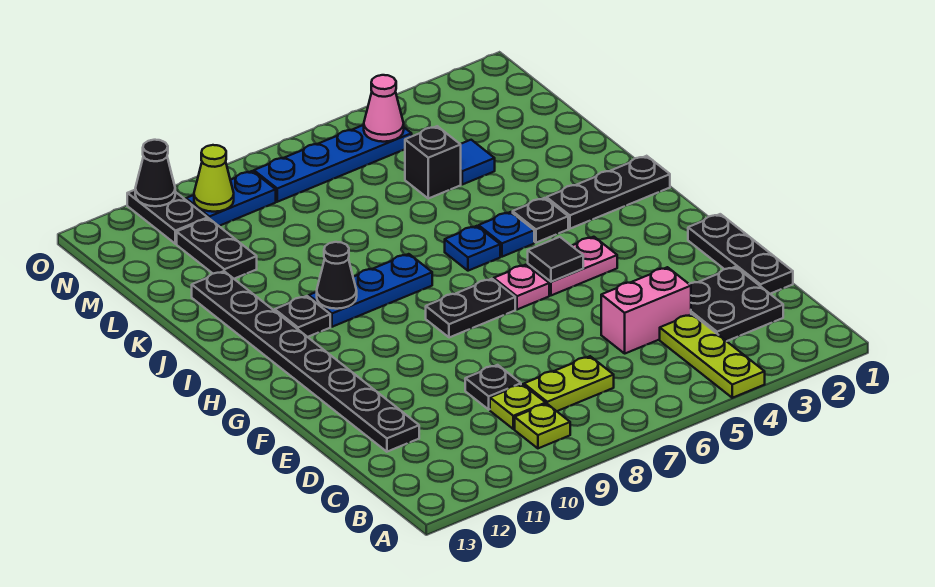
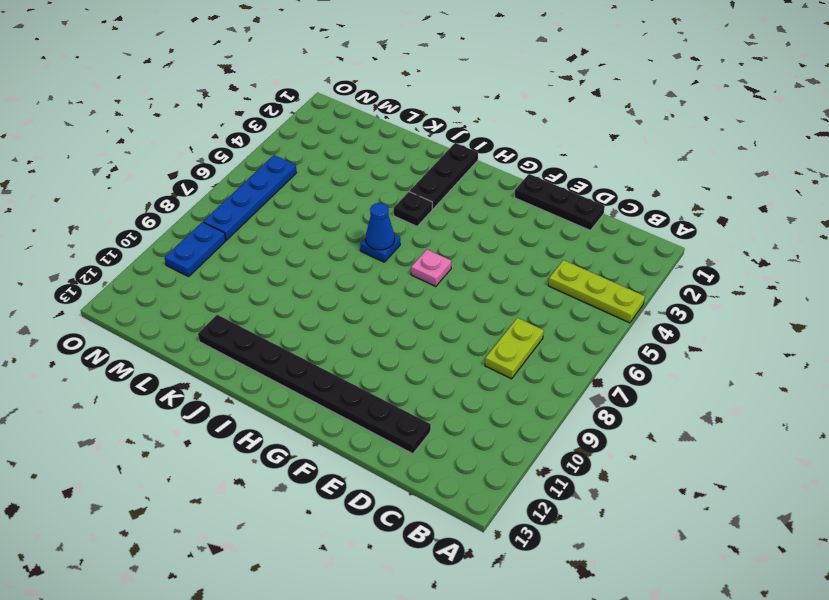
blue 1x1 cone [366,203,395,250] -> none
none -> lime 1x1 plate [515,404,570,448]
none -> black 2x2 plate [690,267,783,341]
none -> lime 1x1 plate [490,384,546,429]

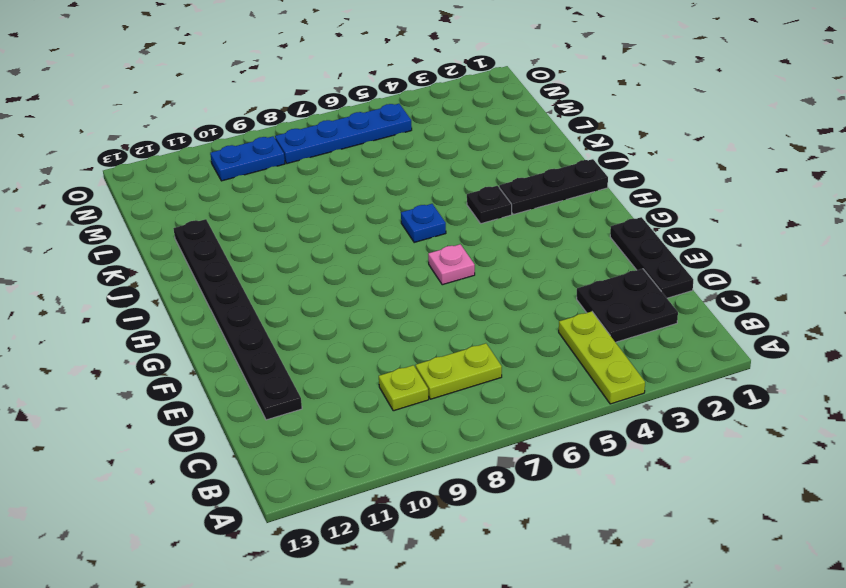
none -> lime 1x1 plate [515,404,570,448]
none -> pink 1x2 brick [601,267,691,353]
none -> black 1x1 plate [465,365,521,410]

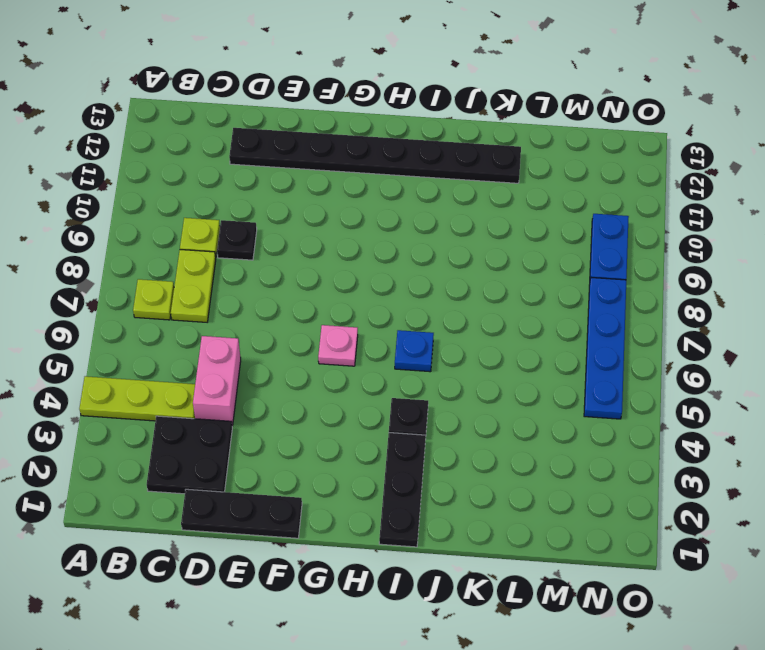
lime 1x1 plate [133,279,174,320] -> lime 1x1 plate moved to [515,404,570,448]
none -> pink 1x2 plate [528,237,617,295]
none -> black 1x2 plate [426,279,515,338]
none -> blue 1x1 plate [479,212,534,257]

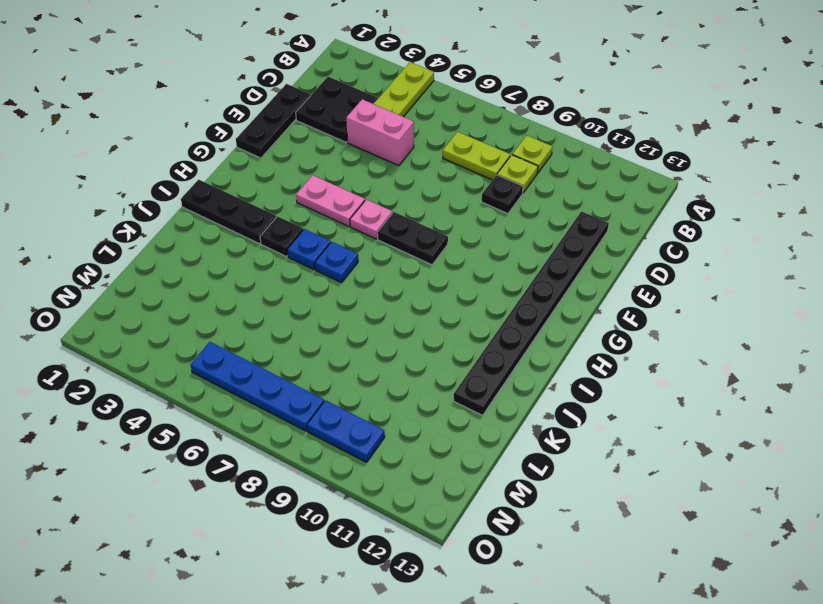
none -> blue 1x3 plate [309,254,432,327]
none -> black 1x1 plate [275,296,330,337]
none -> blue 1x1 tile [460,140,495,184]

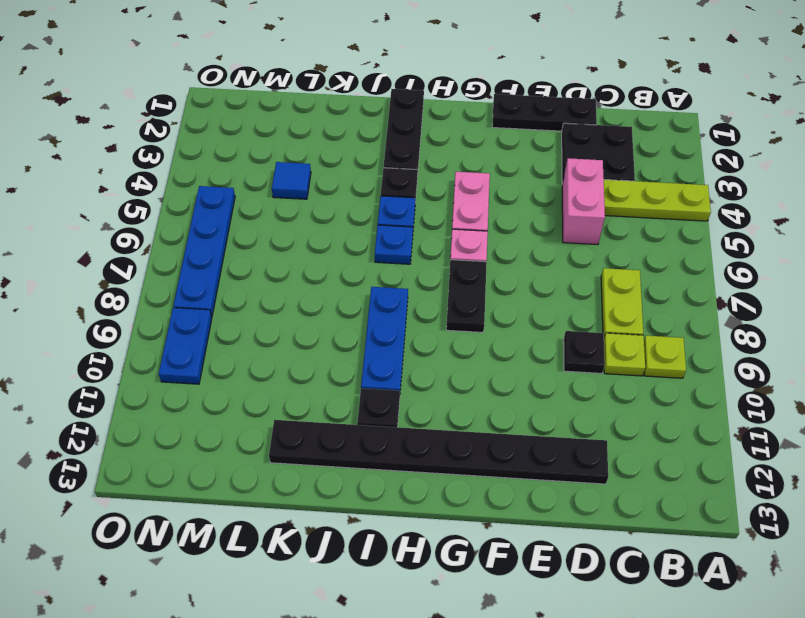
none -> black 1x1 brick [405,126,461,199]
none -> black 1x2 plate [177,218,257,279]
none -> black 1x2 plate [127,190,208,244]

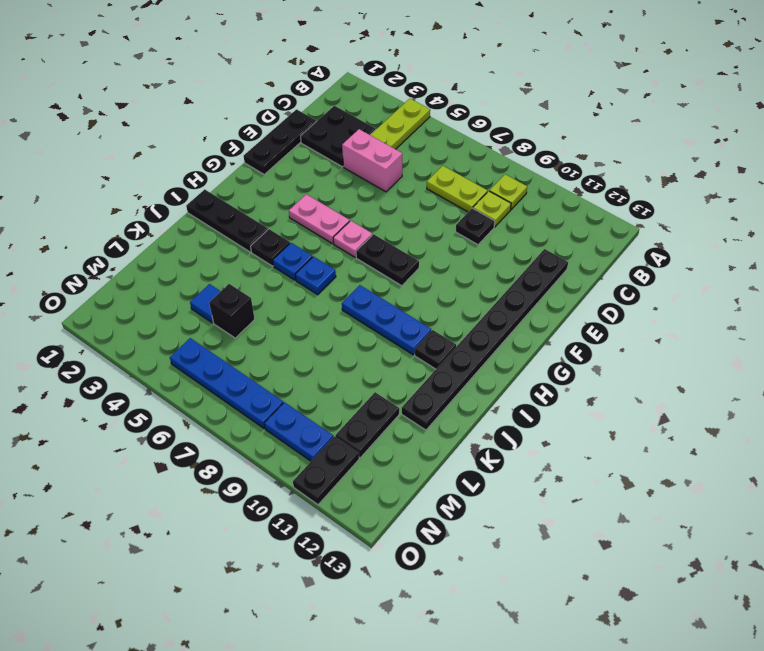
none -> black 1x1 tile [528,237,583,282]
none -> black 1x1 cone [317,242,357,309]
none -> pink 1x1 cone [364,75,404,142]

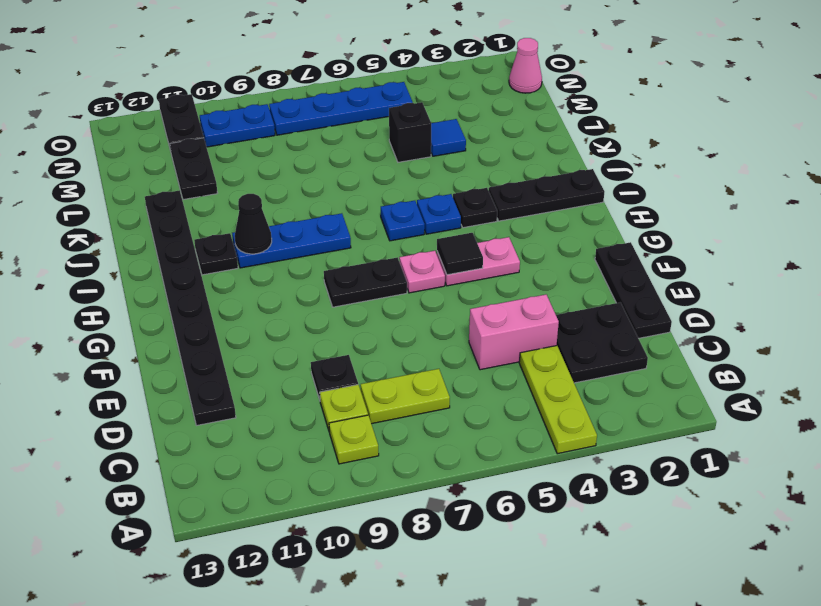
pink 1x1 cone [509,38,542,93] -> pink 1x1 cone moved to [364,75,404,142]
none -> lime 1x1 cone [194,145,234,212]
none -> black 1x1 cone [135,140,175,206]

